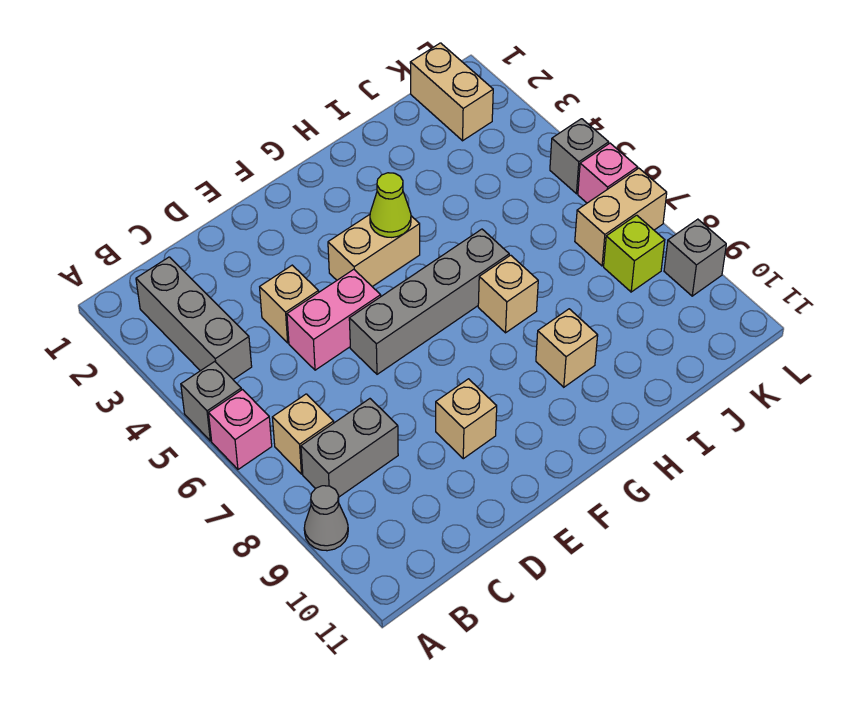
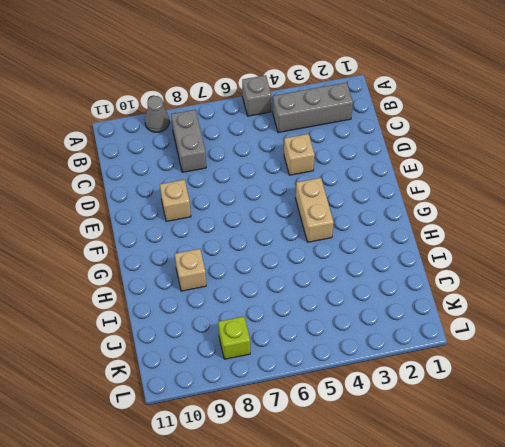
none -> pink 1x1 brick [209,390,272,469]
none -> tan 1x1 brick [272,394,334,474]
none -> pink 1x2 brick [287,269,381,370]

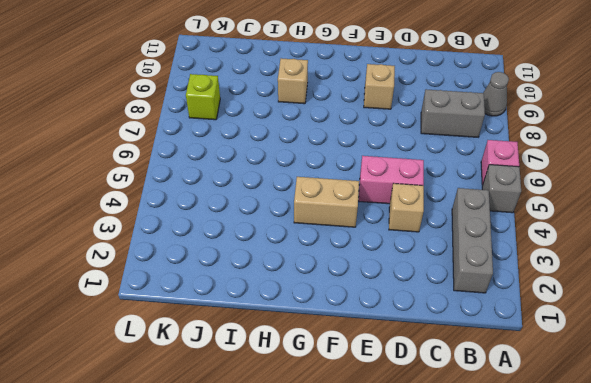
none -> tan 1x1 brick [272,394,334,474]
none -> grey 1x4 brick [349,229,509,374]
none -> tan 1x1 brick [478,255,538,333]

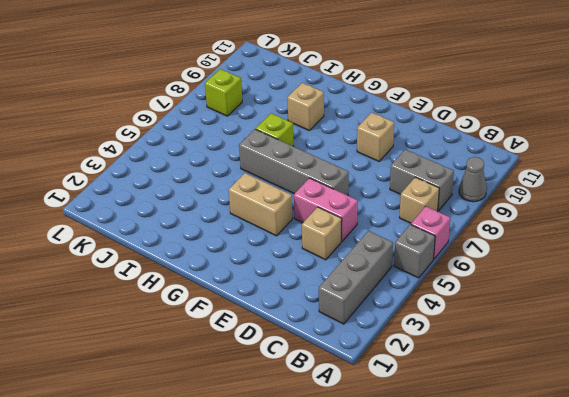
lime 1x1 brick [256,113,293,146] -> tan 1x1 brick [478,255,538,333]
none -> tan 1x2 brick [410,43,493,141]
none -> tan 1x2 brick [575,168,667,266]
none -> grey 1x1 brick [550,119,609,194]

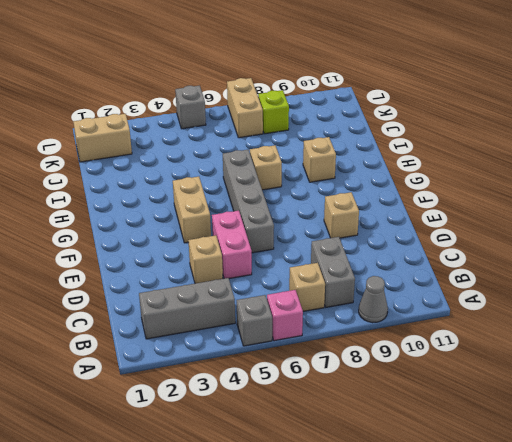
none -> pink 1x1 brick [578,143,638,203]
none -> grey 1x1 brick [664,219,726,296]
none -> lime 1x1 cone [370,173,411,237]

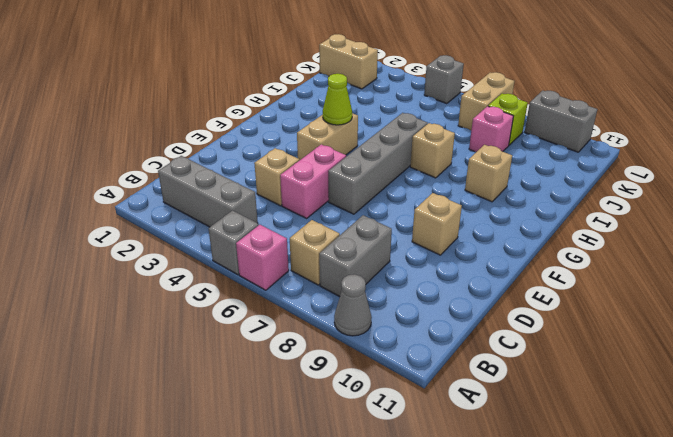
pink 1x1 brick [469,106,513,152] -> pink 1x1 brick moved to [578,143,638,203]
grey 1x2 brick [525,91,597,152] -> grey 1x1 brick [664,219,726,296]

